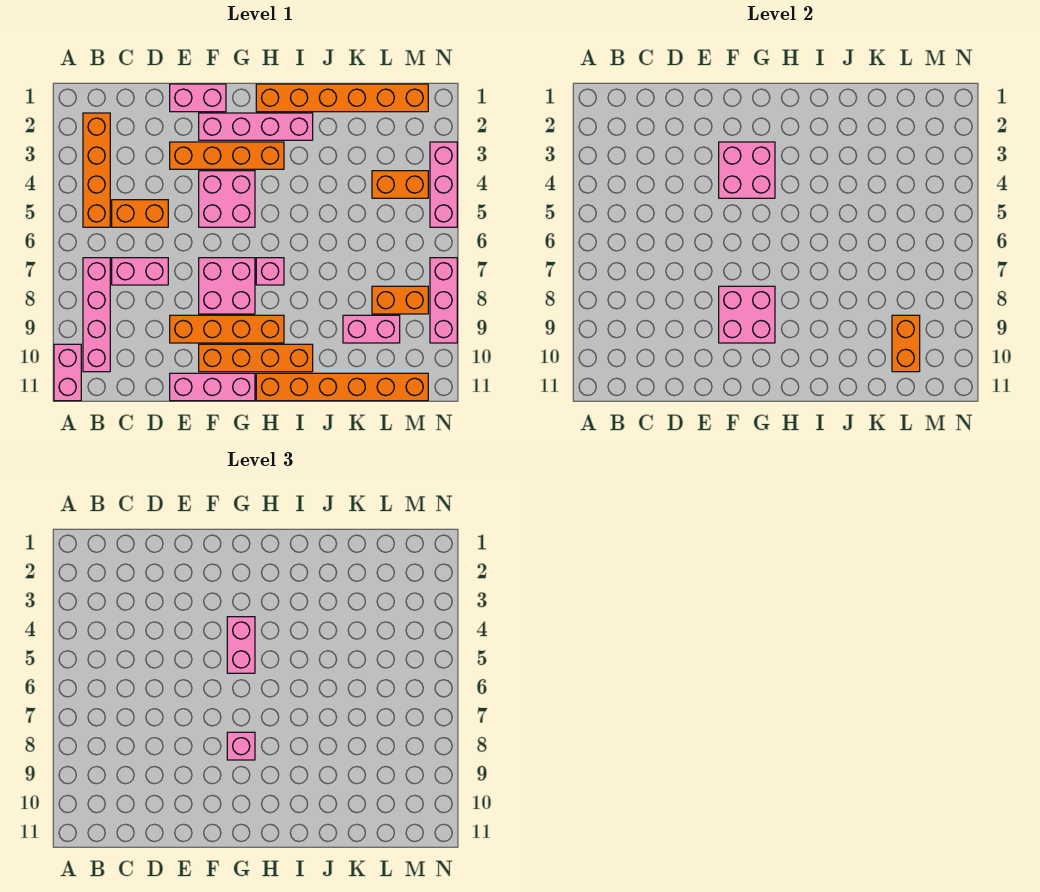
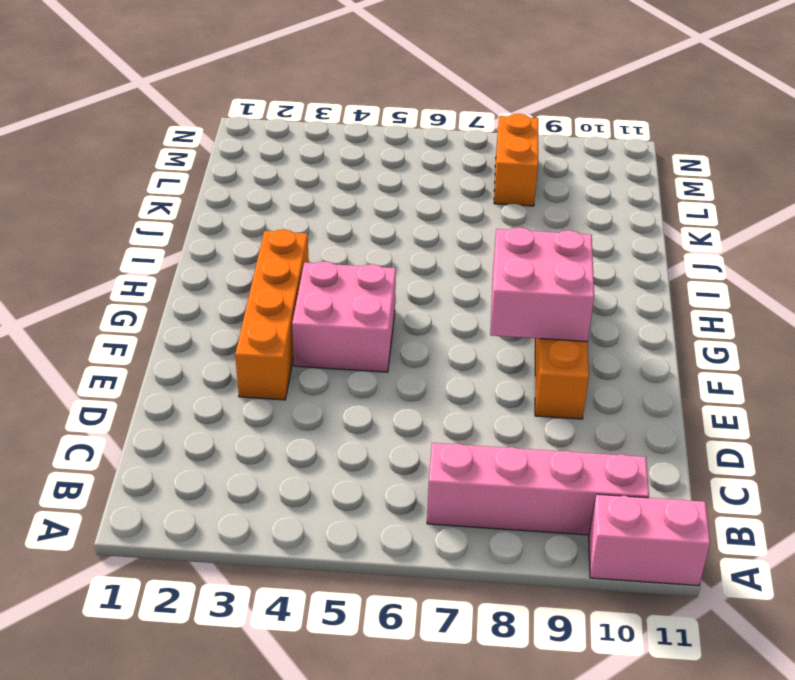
none -> orange 1x4 brick [83,113,110,227]
none -> orange 1x2 brick [112,200,168,227]
none -> pink 1x2 brick [112,258,168,285]

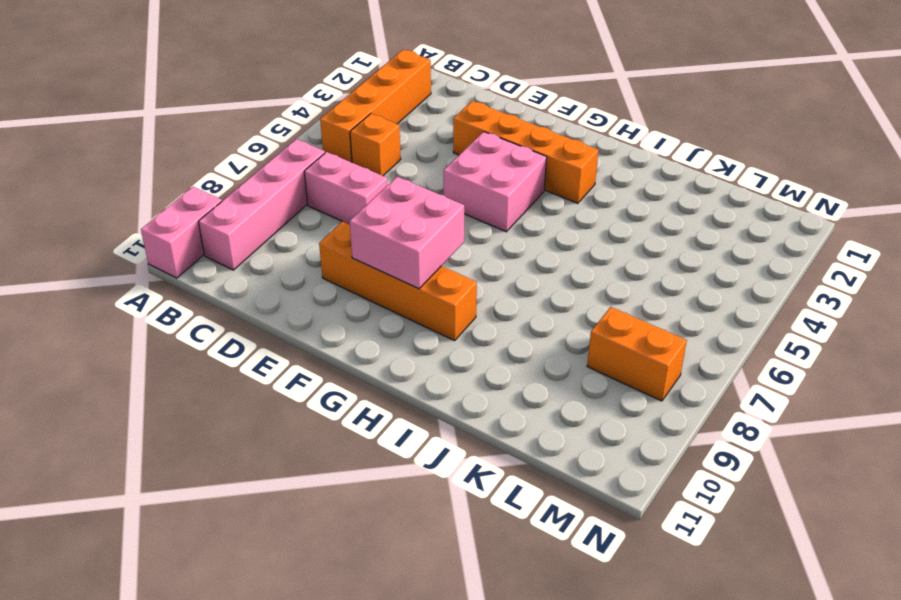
orange 1x1 brick [350,114,401,176] -> orange 1x2 brick [112,200,168,227]
none -> pink 1x2 brick [170,84,226,112]
none -> pink 1x3 brick [170,373,255,401]
none -> pink 1x4 brick [199,113,313,140]

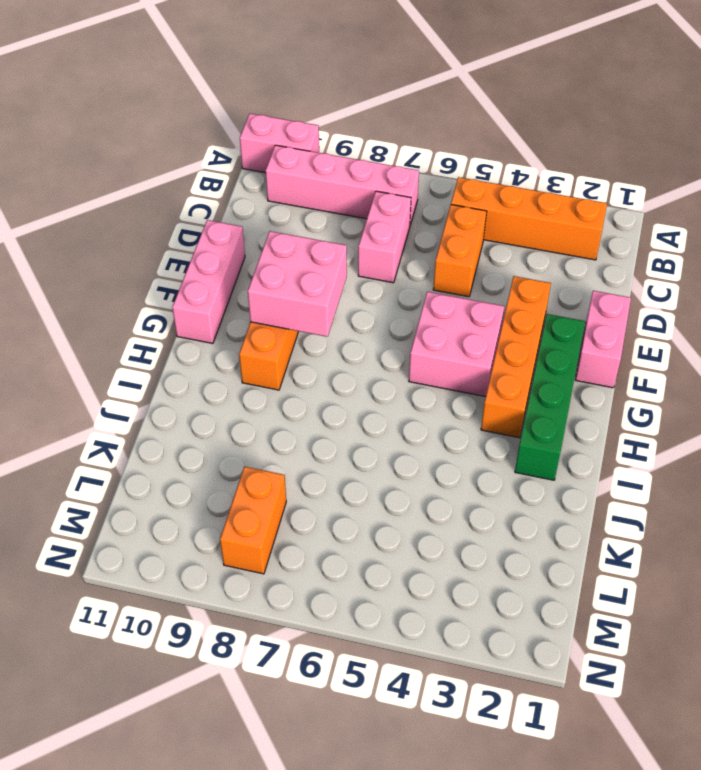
green 1x4 brick [515,314,585,480] -> pink 1x4 brick [199,113,313,140]
none -> pink 2x2 brick [199,258,255,314]
none -> orange 1x4 brick [199,344,313,372]
none -> orange 1x6 brick [256,84,428,112]

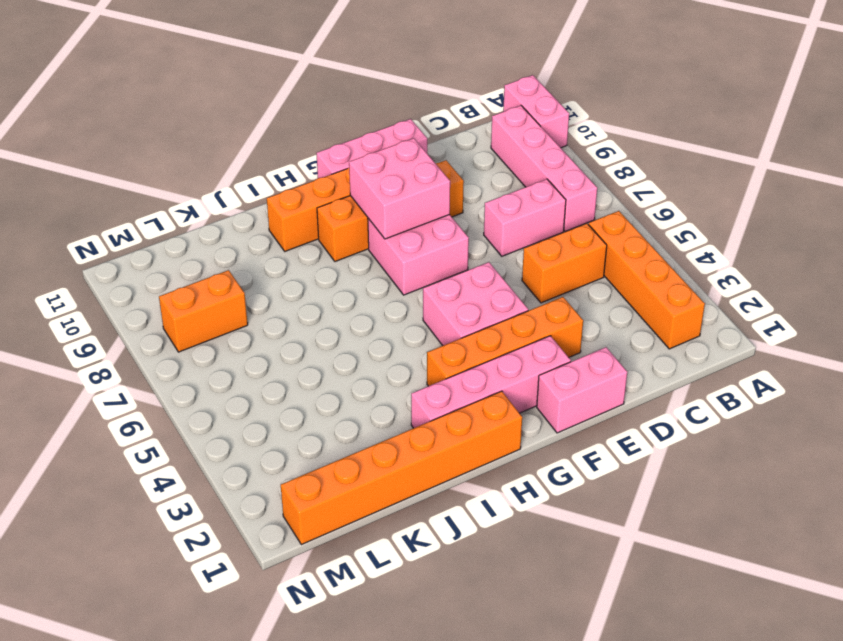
none -> pink 1x1 brick [256,258,284,285]
none -> orange 1x6 brick [256,373,428,401]
none -> pink 1x2 brick [343,315,400,343]

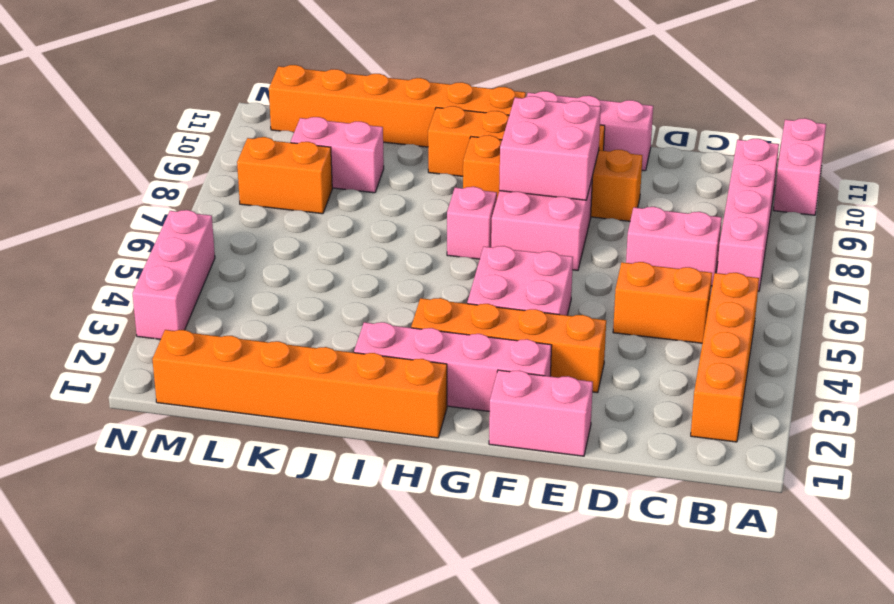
none -> orange 1x2 brick [372,171,428,198]
none -> pink 1x3 brick [430,258,457,343]
none -> pink 2x2 brick [719,142,775,198]

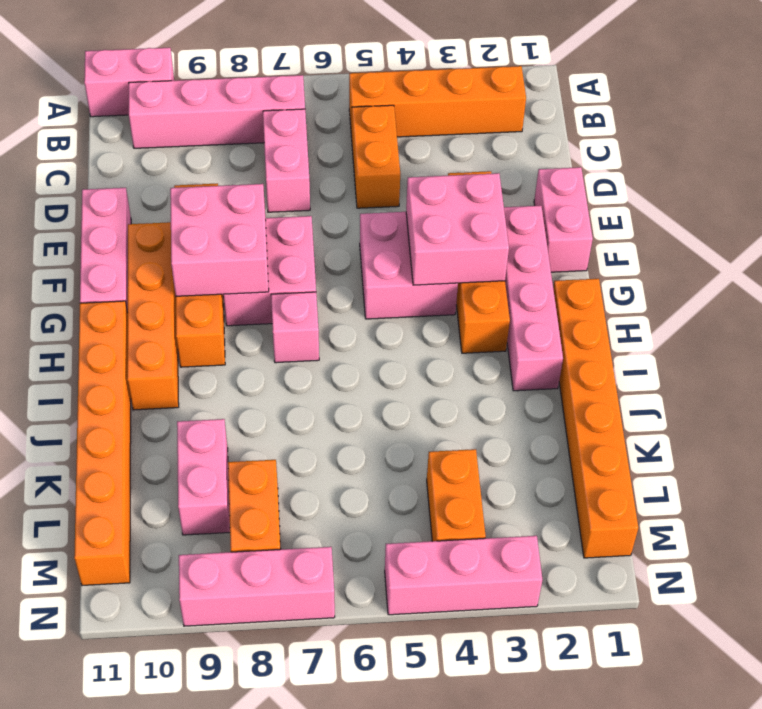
none -> orange 1x2 brick [892,315,920,372]
none -> pink 1x2 brick [227,617,255,673]
none -> pink 1x1 brick [227,732,255,760]

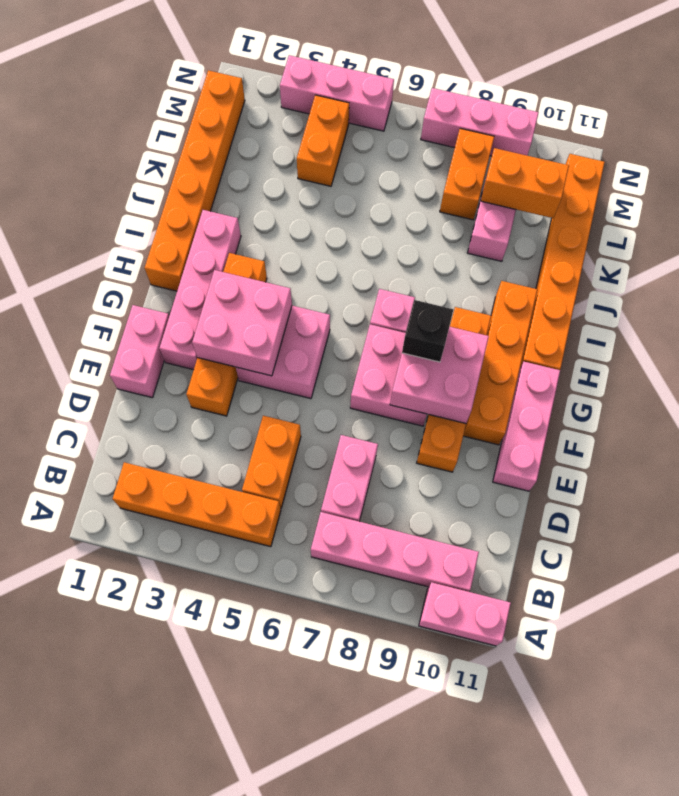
black 1x1 brick [402,300,453,362] -> pink 1x1 brick [227,732,255,760]
none -> pink 1x2 brick [227,617,255,673]

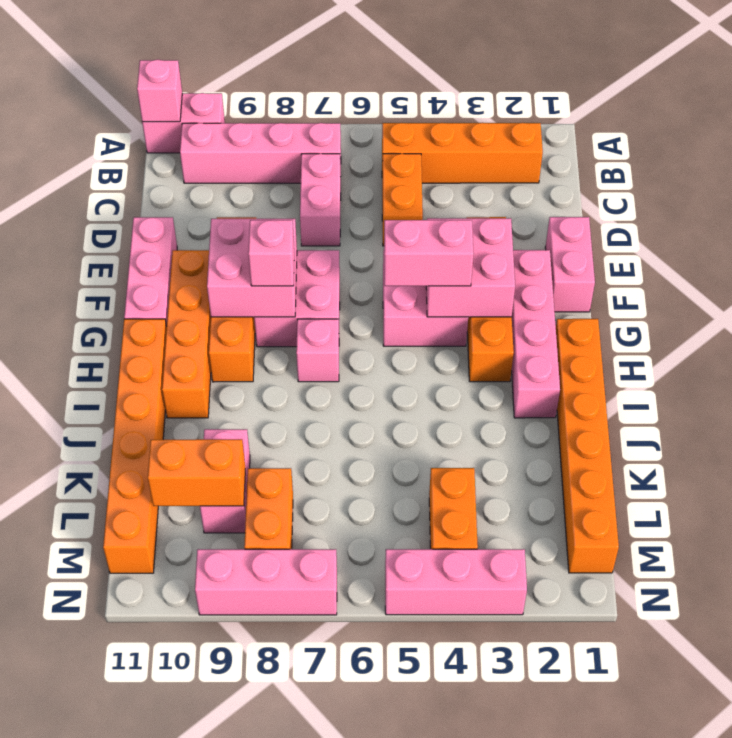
pink 1x1 brick [137,59,182,122] -> none

